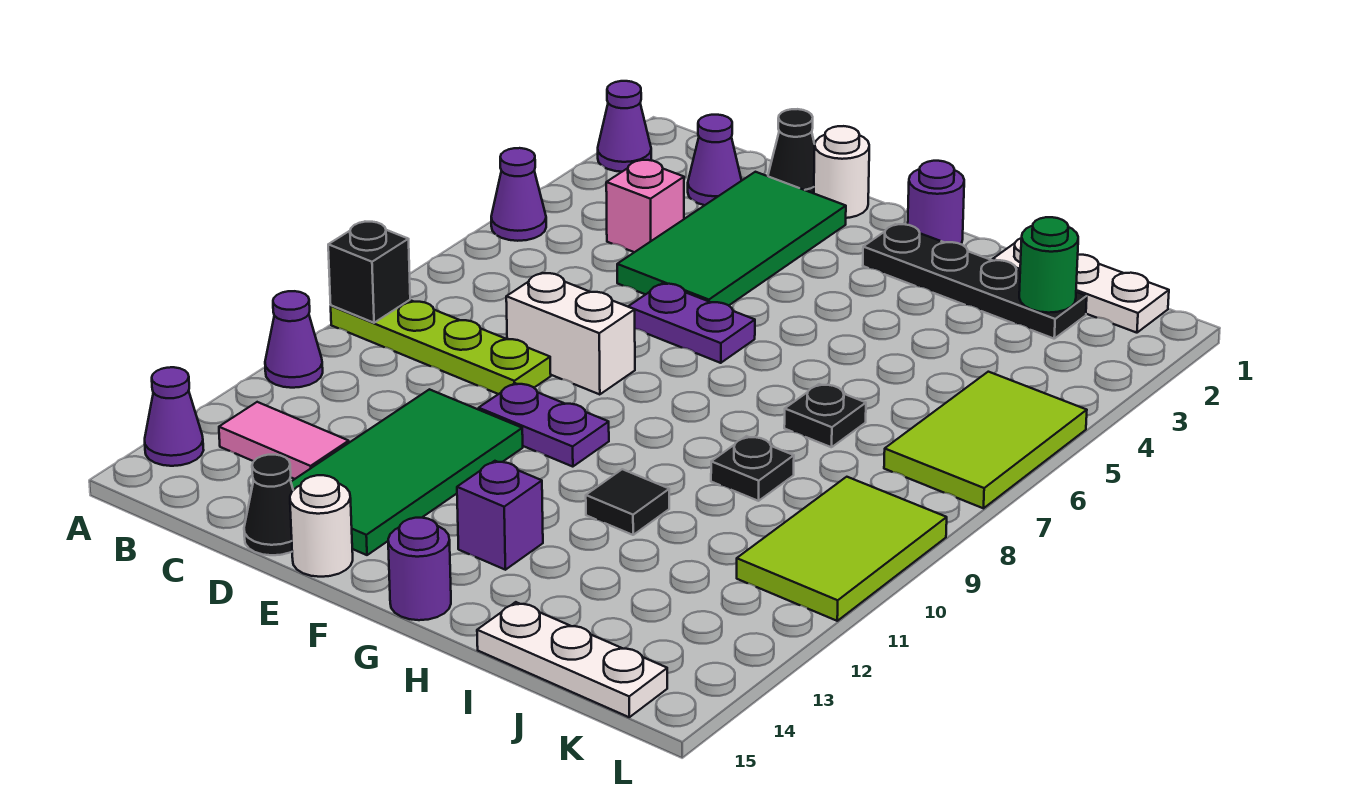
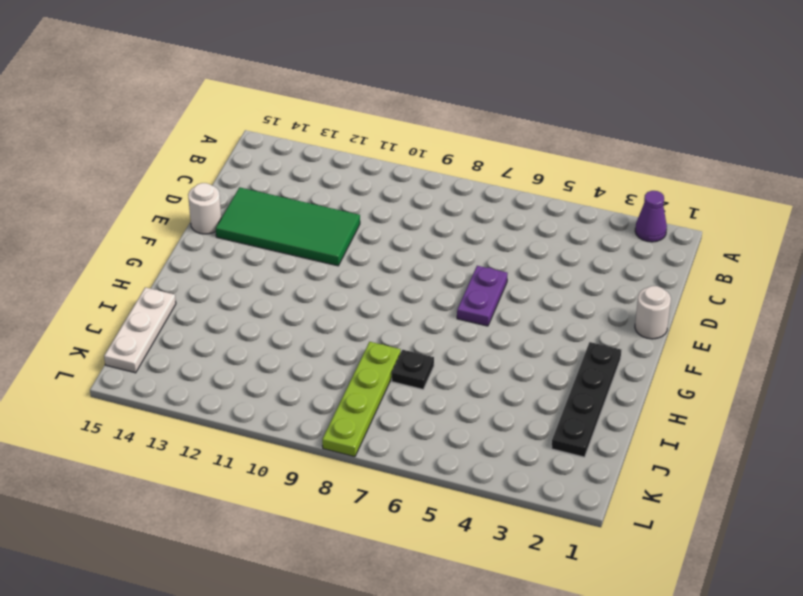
lime 1x4 plate [322,342,401,457] -> lime 1x4 plate moved to [331,300,551,394]
none -> purple 1x1 cone [491,148,546,241]
none -> purple 1x1 cone [265,291,323,388]
none -> purple 1x1 cone [145,367,204,466]
none -> pink 1x2 tile [219,402,349,479]

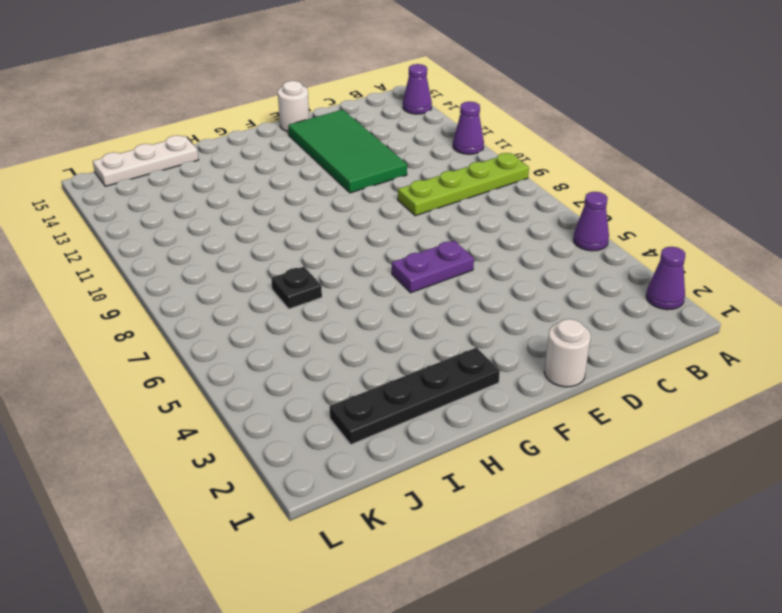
none -> pink 1x2 tile [219,402,349,479]
none -> purple 1x1 cone [688,115,742,205]
none -> pink 1x1 brick [606,160,684,252]
none -> black 1x1 cone [768,109,815,193]

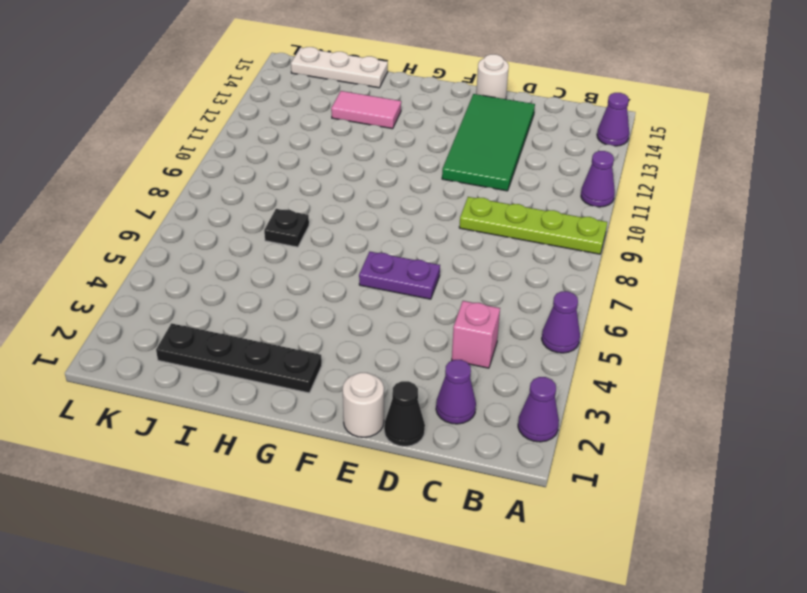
pink 1x2 tile [331,91,401,129] -> pink 1x2 tile moved to [219,402,349,479]
none -> green 2x4 tile [617,172,846,305]
none -> white 1x2 brick [506,273,635,395]
none -> black 1x1 cone [244,455,293,555]
none -> purple 1x2 plate [479,383,609,467]

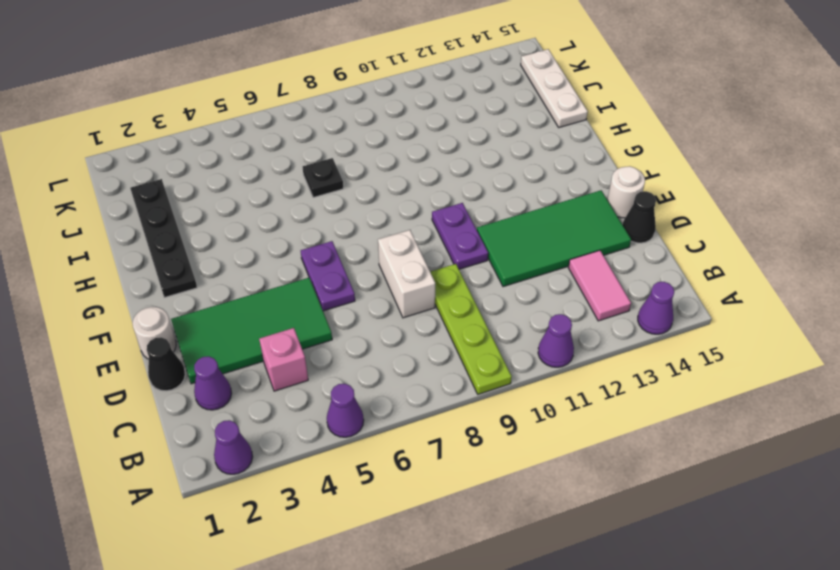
none -> purple 1x1 round brick [908,161,964,244]
none -> purple 1x1 brick [457,461,543,570]
none -> purple 1x1 round brick [388,518,451,620]
none -> black 1x1 tile [586,469,669,535]

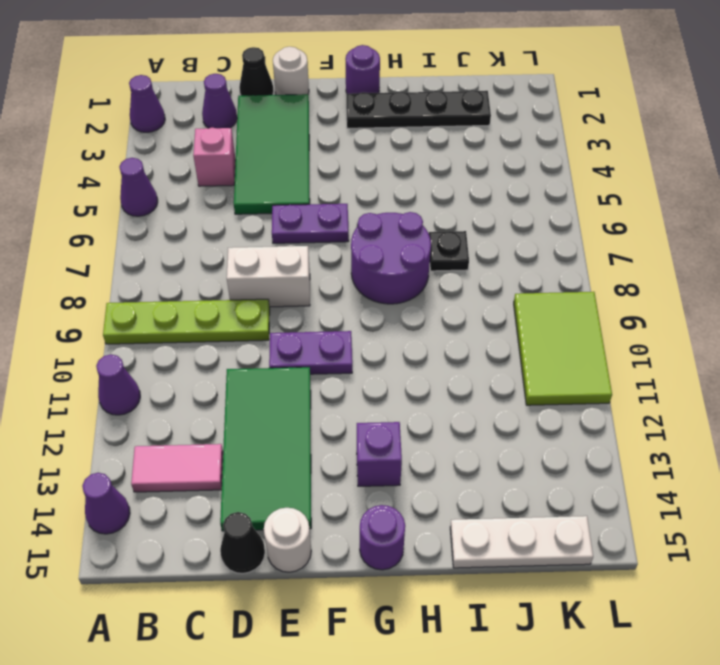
purple 2x2 round brick [351,212,431,304] -> none
none -> black 1x1 tile [586,469,669,535]
none -> white 1x3 plate [993,238,1169,333]
none -> black 1x1 plate [711,436,794,501]
none -> lime 2x3 tile [884,372,1087,508]

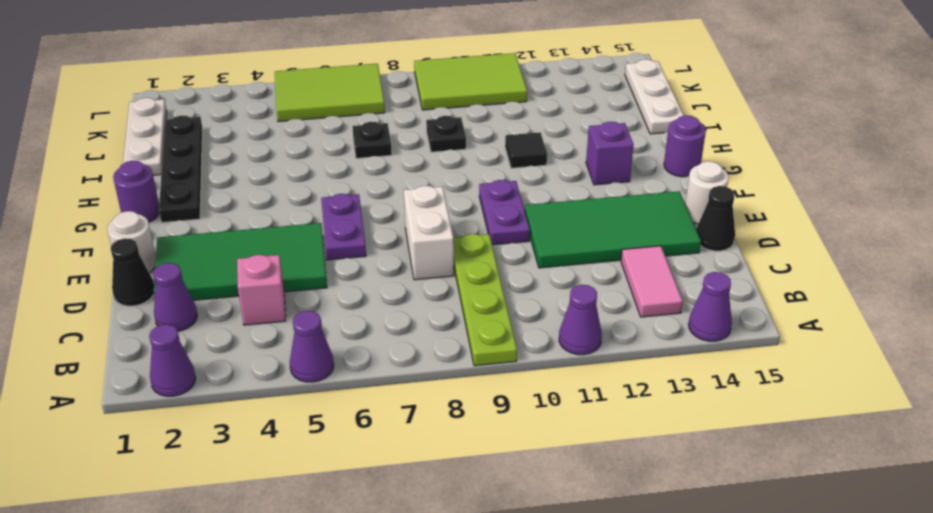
none -> black 1x1 brick [328,222,410,323]
none -> green 1x1 round brick [1019,217,1078,313]

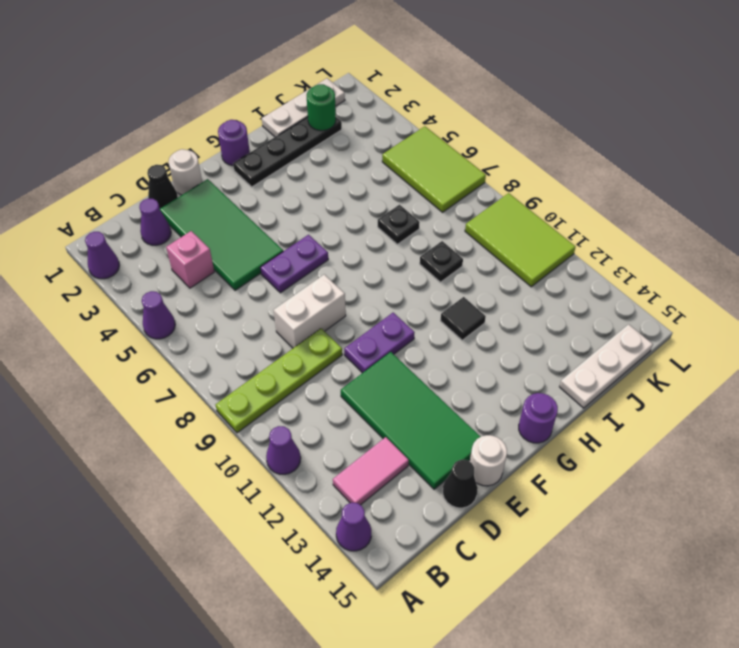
none -> purple 1x1 brick [457,461,543,570]
none -> black 1x1 brick [328,222,410,323]

